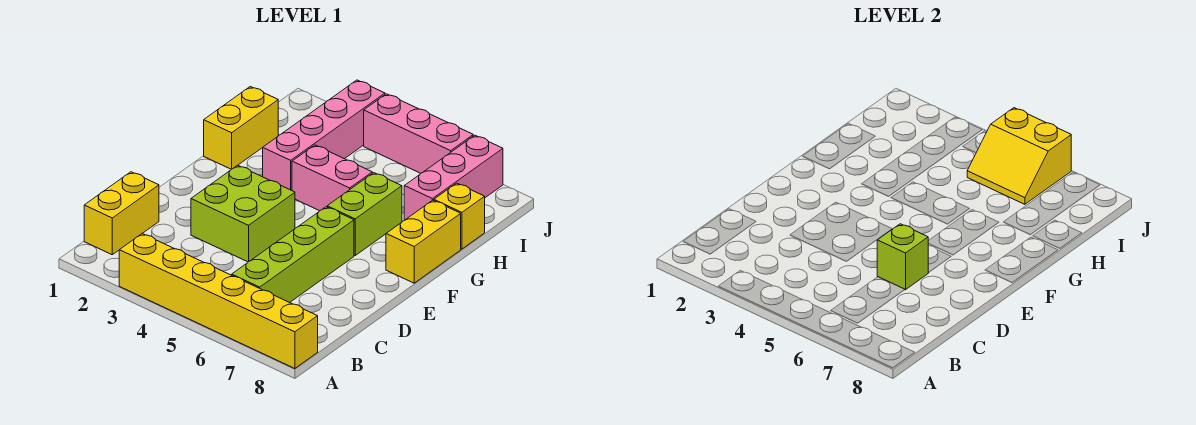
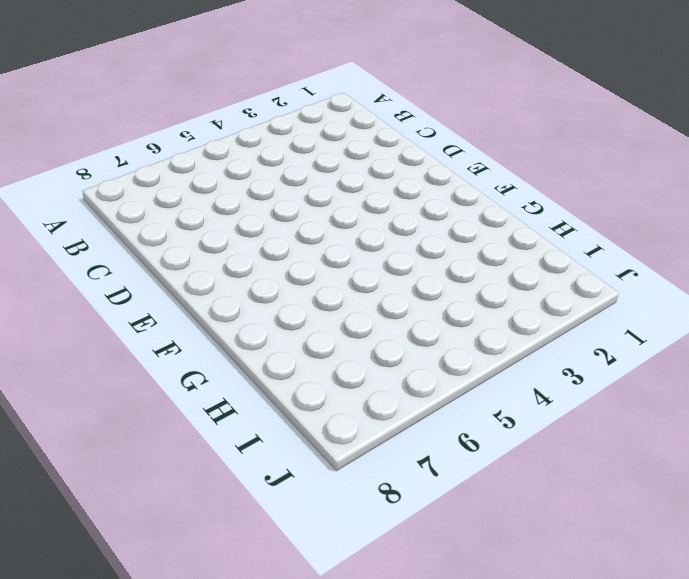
none -> yellow 1x6 brick [119,233,318,369]
none -> yellow 1x2 brick [84,172,159,255]
none -> lime 1x4 brick [232,207,354,303]

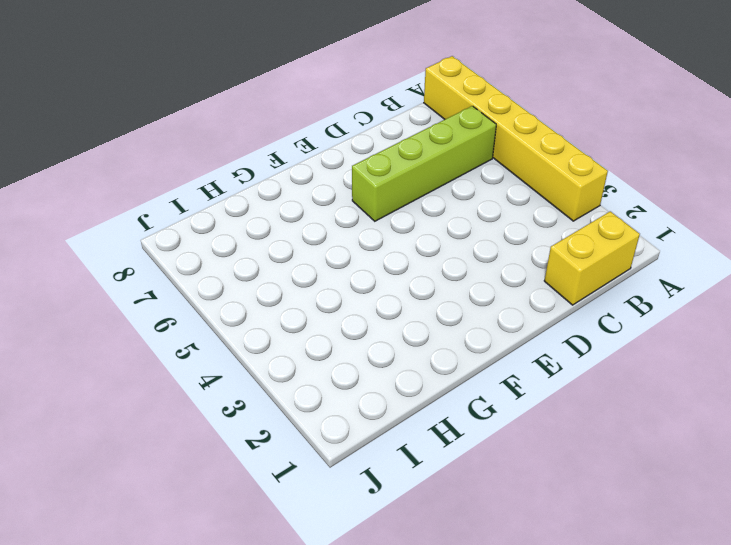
none -> lime 2x2 brick [191,165,295,262]
none -> lime 1x2 brick [327,173,402,255]
none -> yellow 1x2 brick [386,200,461,283]

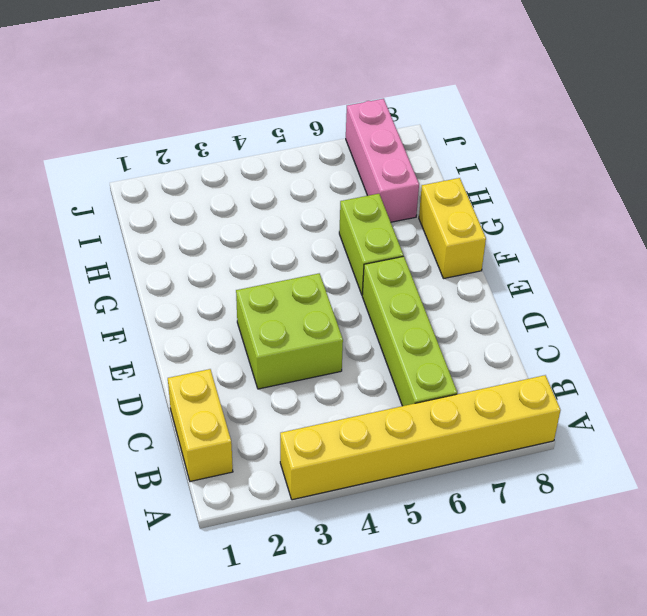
none -> yellow 1x2 brick [204,87,278,169]
none -> pink 1x4 brick [263,80,385,190]
none -> pink 1x2 brick [292,145,372,211]

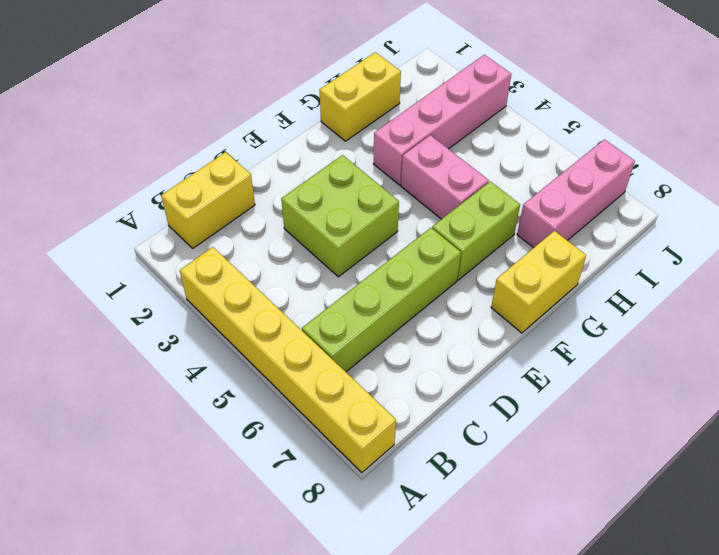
none -> yellow 1x1 brick [434,183,485,249]
none -> pink 1x3 brick [364,94,473,173]
none -> lime 1x1 brick [877,224,928,290]

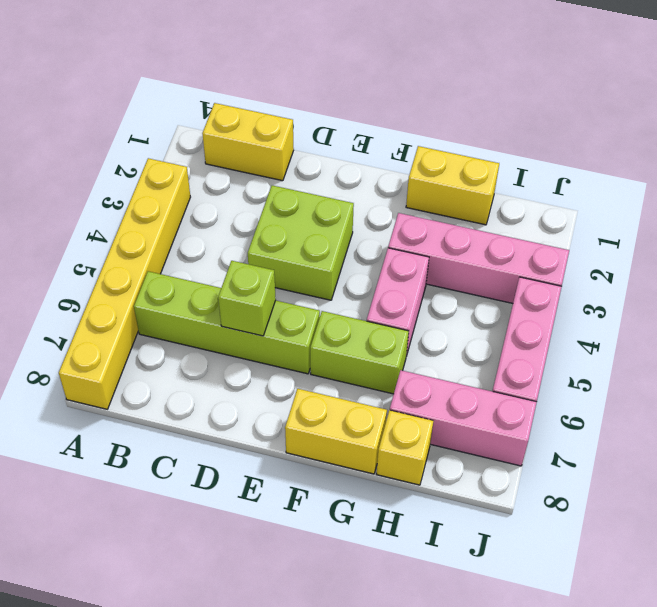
none -> yellow 2x2 slope [967,108,1071,204]

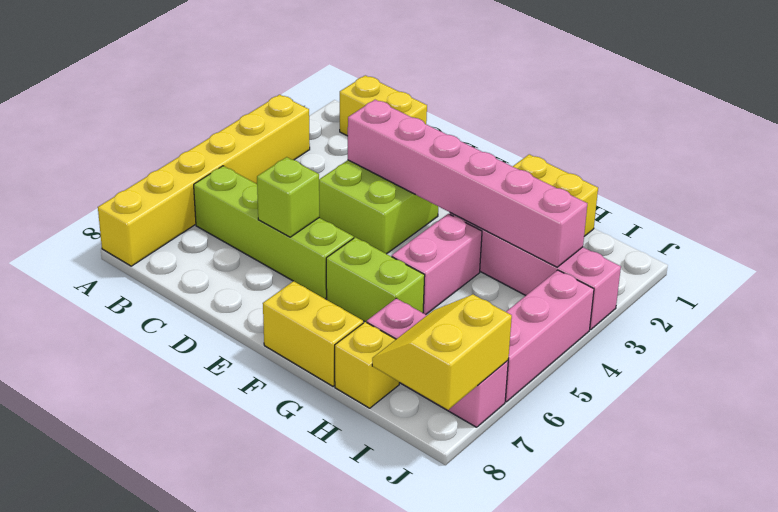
pink 1x6 brick [348,100,587,267] -> none
yellow 2x2 slope [372,295,512,410] -> yellow 2x2 slope moved to [967,108,1071,204]

